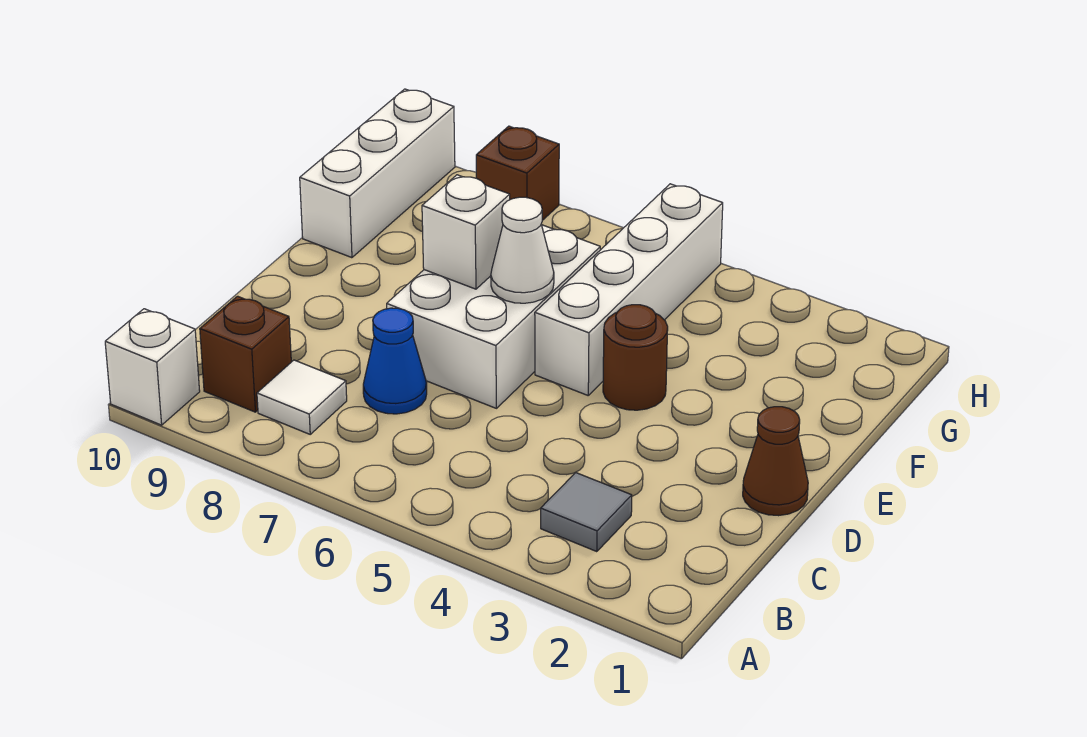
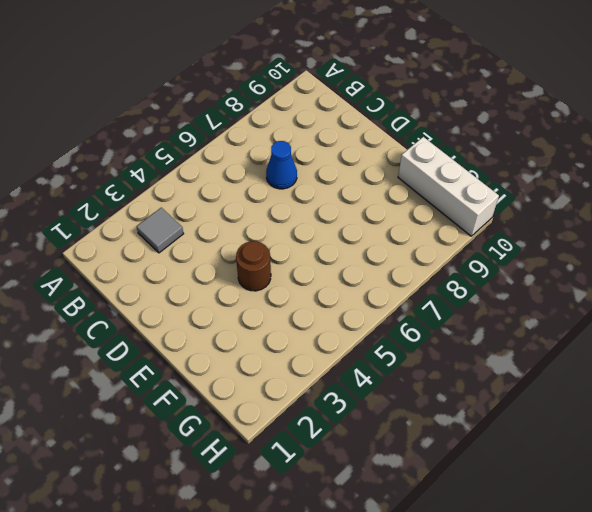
none -> white 1x1 brick [105,309,200,425]
none -> white 1x1 tile [257,360,347,434]
none -> brown 1x1 brick [200,296,291,412]

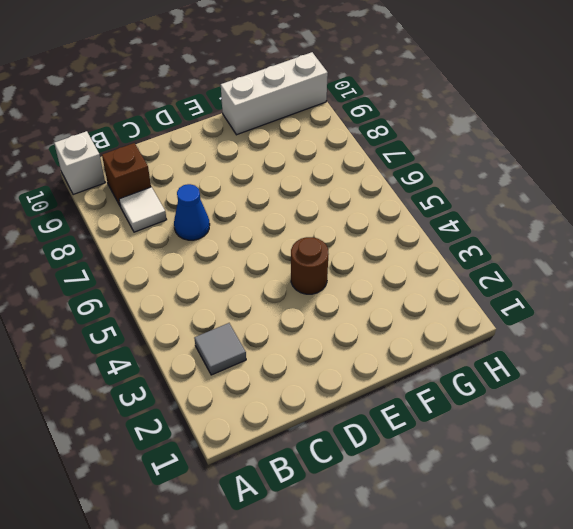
none -> brown 1x1 cone [743,407,808,516]
none -> white 2x3 brick [387,225,600,408]
none -> white 1x4 brick [535,184,723,395]

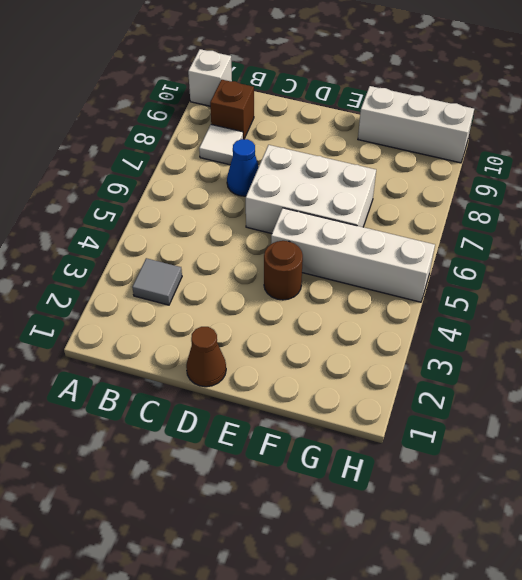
none -> brown 1x1 brick [476,126,559,220]
none -> white 1x1 cone [491,197,554,303]
none -> white 1x1 brick [422,175,510,289]

